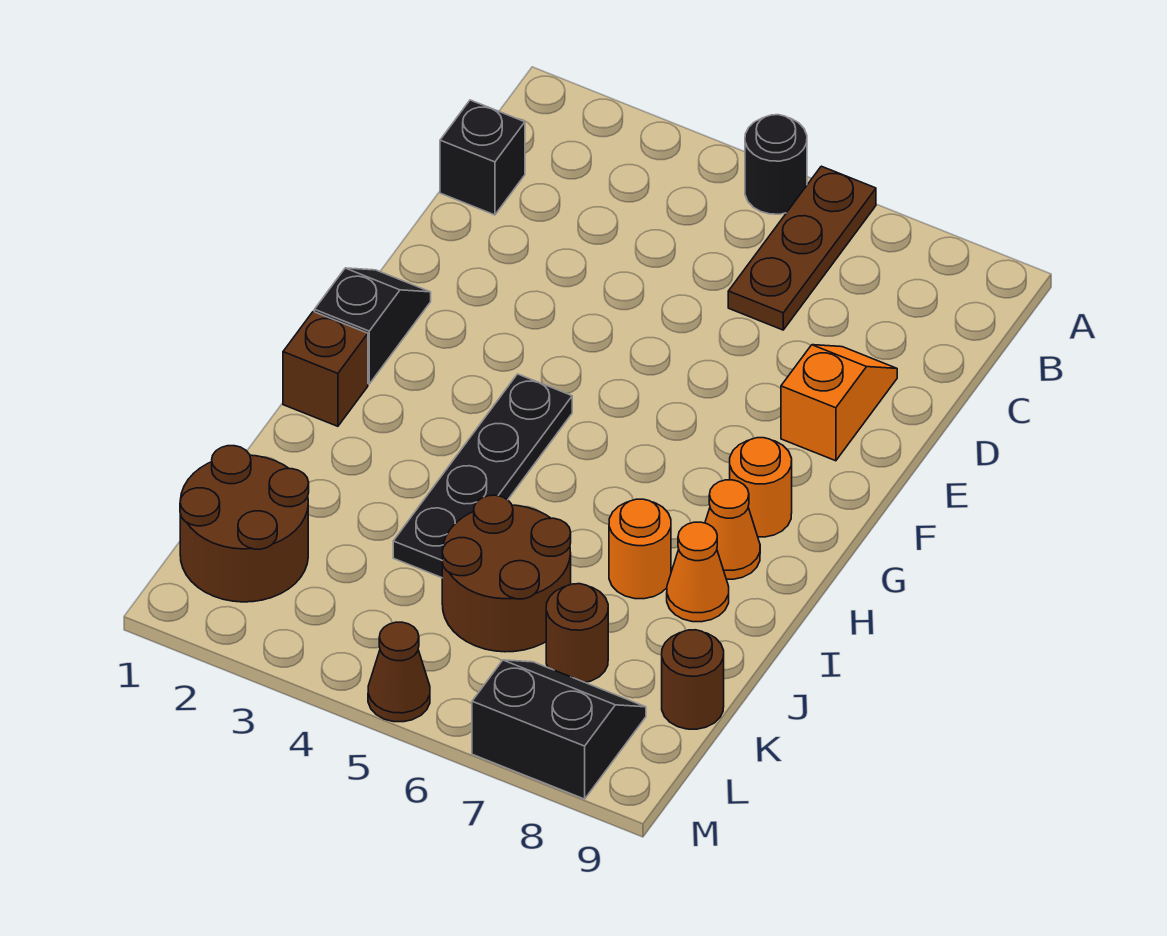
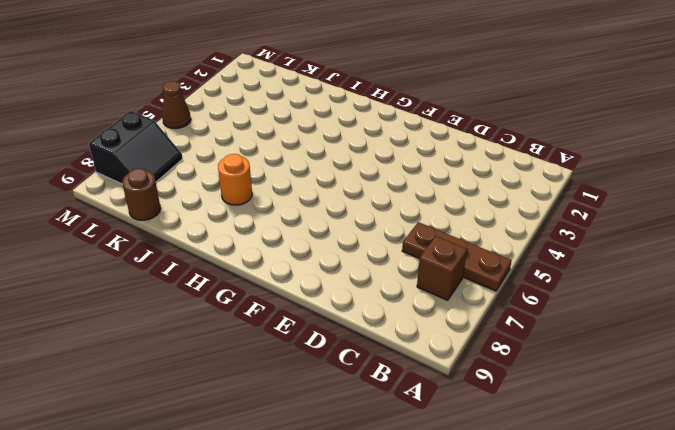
brown 1x1 brick [417,236,467,300] -> brown 1x1 brick moved to [283,312,368,426]
none -> black 1x1 round brick [745,115,807,214]
none -> black 1x1 brick [440,100,525,215]
none -> orange 1x2 slope [781,345,897,461]

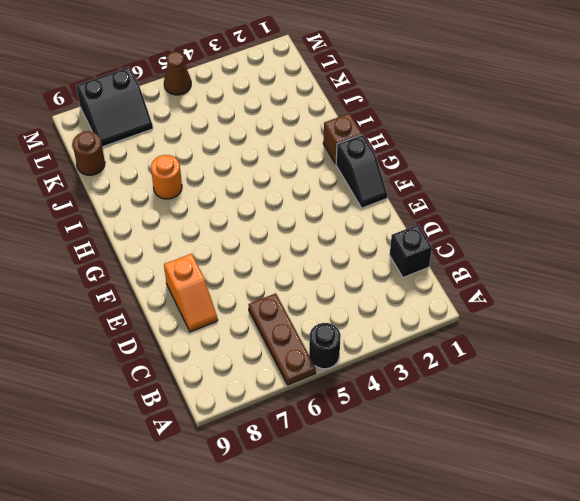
none -> black 1x4 plate [393,374,572,578]
none -> orange 1x1 round brick [730,438,792,537]
none -> orange 1x1 cone [705,480,760,579]

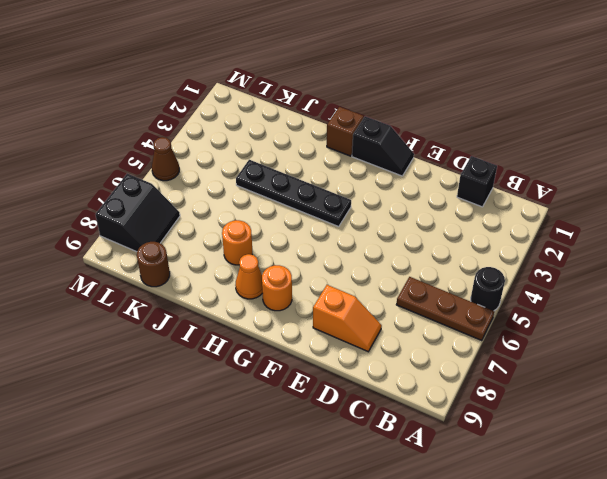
none -> orange 1x1 cone [667,522,729,622]
none -> brown 2x2 round brick [442,495,571,652]
none -> brown 2x2 round brick [180,446,309,602]

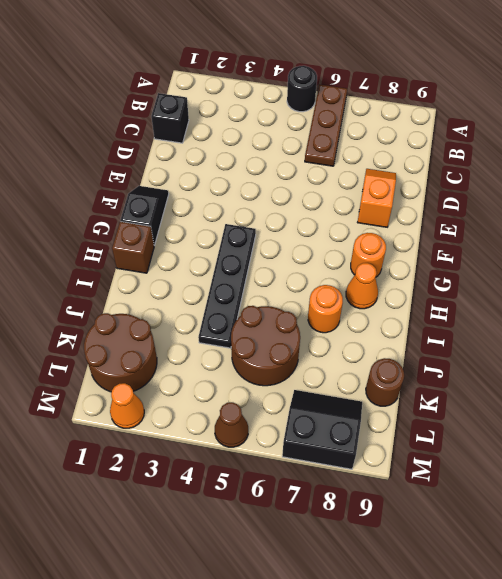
orange 1x1 cone [110,383,144,428] -> orange 1x1 cone moved to [667,522,729,622]
none -> brown 1x1 round brick [546,584,608,682]

